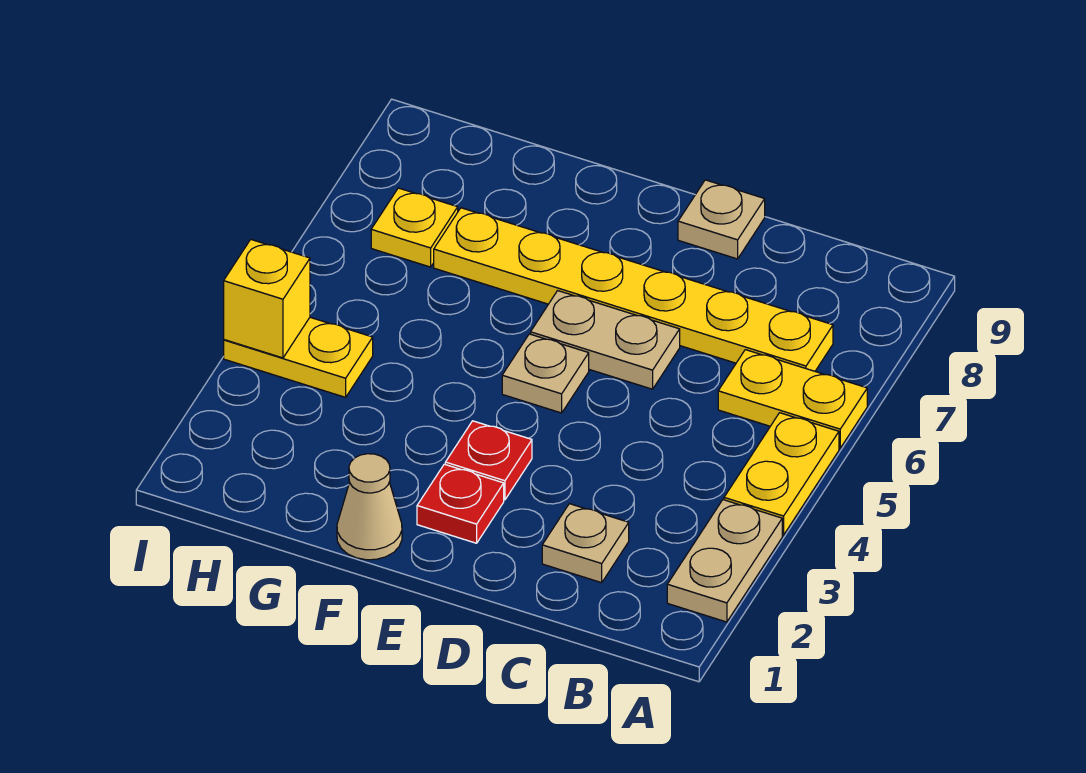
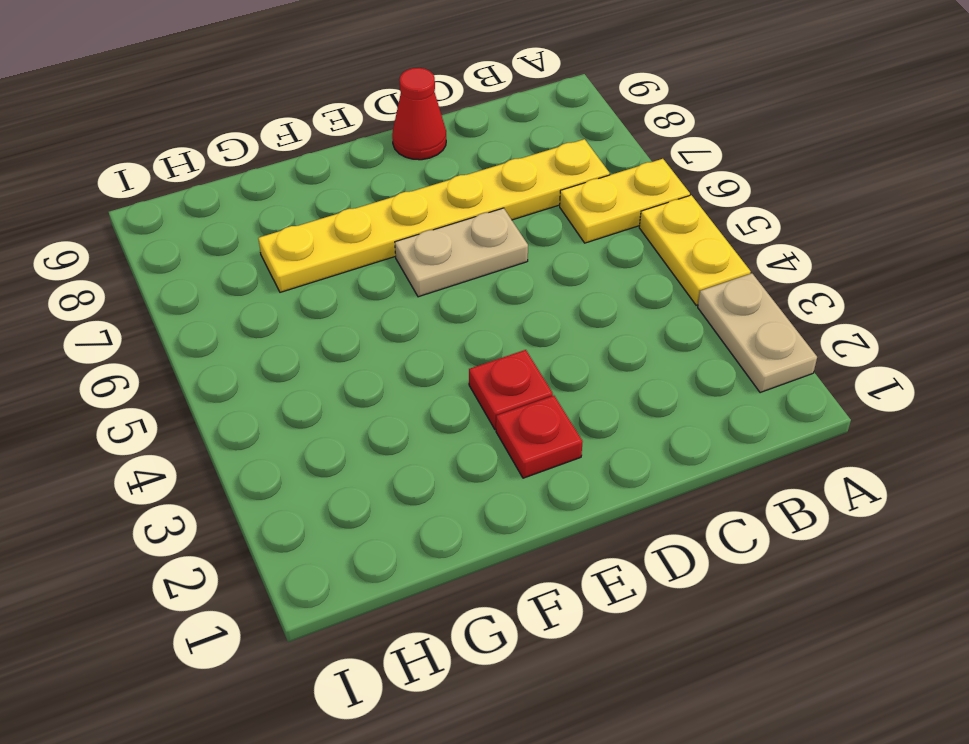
red 1x1 cone [392,68,446,160] -> tan 1x1 plate [678,180,765,259]
none -> tan 1x1 plate [542,504,629,583]
none -> tan 1x1 plate [502,334,589,413]
none -> tan 1x1 cone [337,454,402,560]

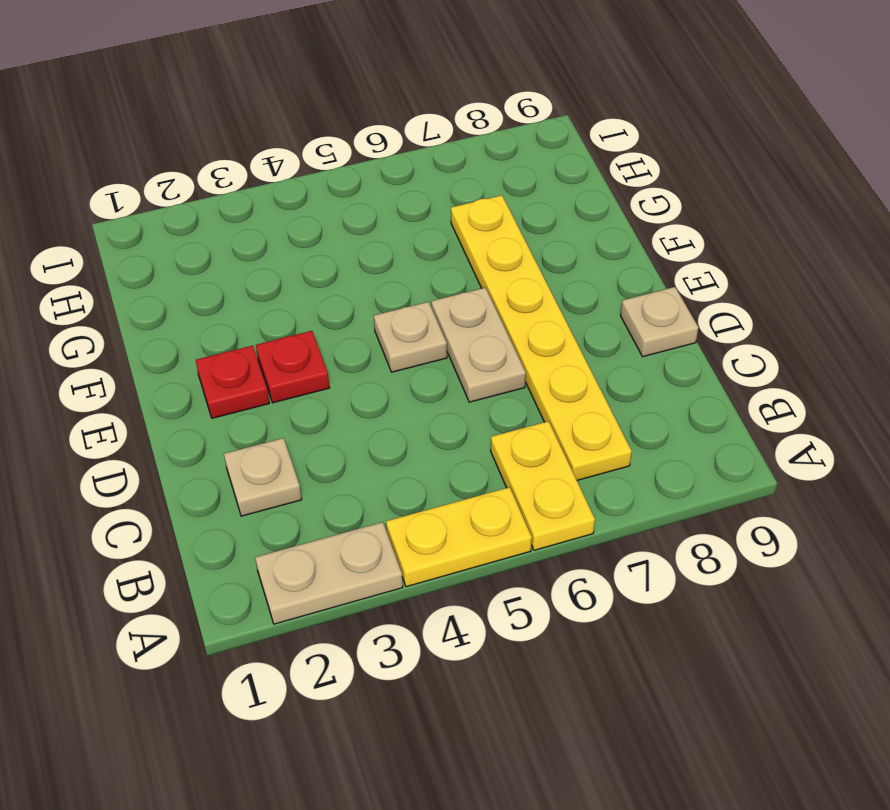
none -> tan 1x1 cone [337,454,402,560]
none -> yellow 1x2 plate [224,317,373,397]
none -> yellow 1x1 plate [371,188,458,267]

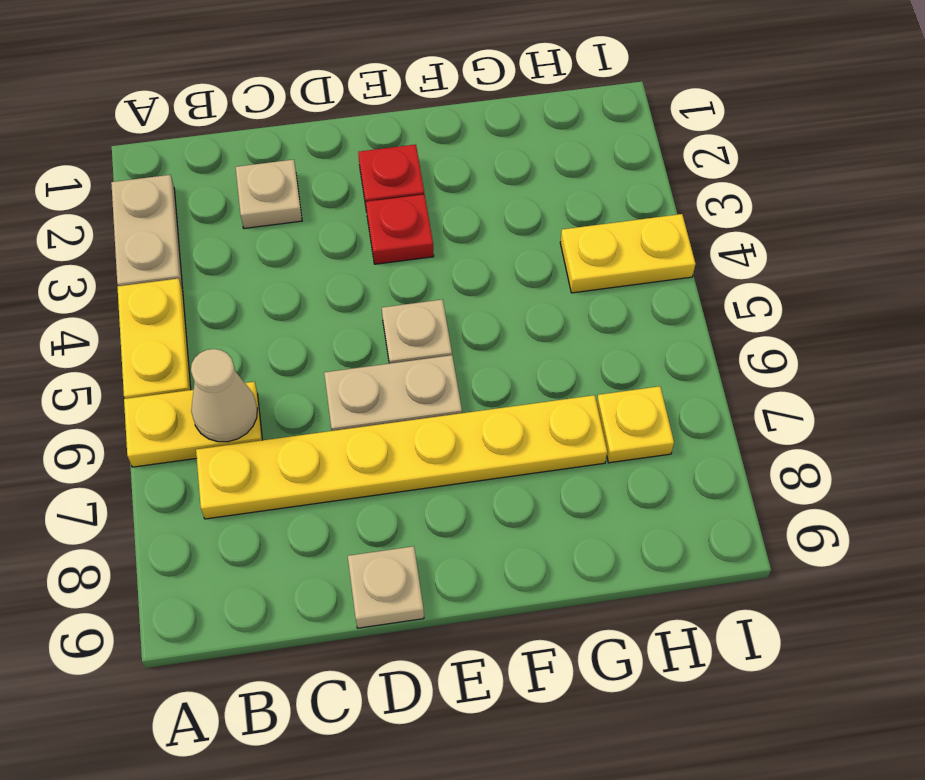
tan 1x1 cone [191,349,257,442] -> tan 1x1 cone moved to [337,454,402,560]
none -> yellow 1x1 brick [224,240,310,358]

